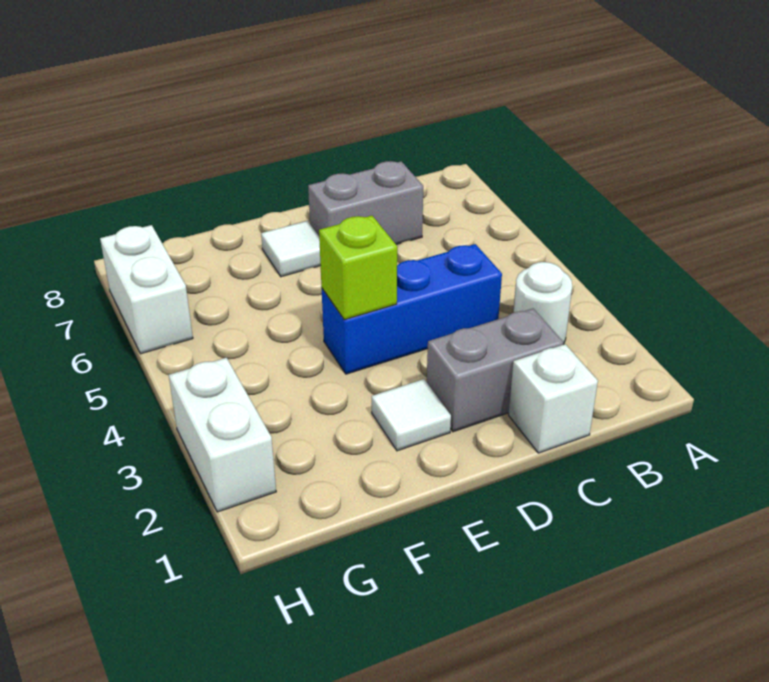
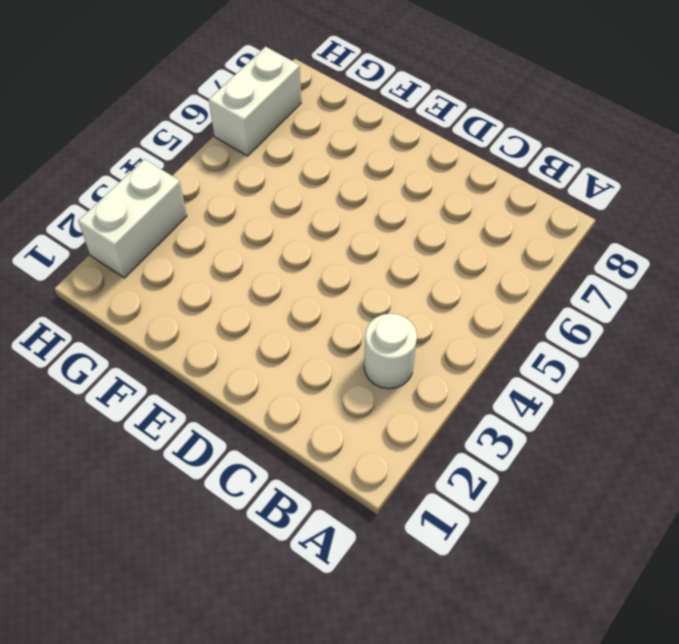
none -> white 1x1 brick [509,344,598,453]
none -> grey 1x2 brick [427,309,564,432]

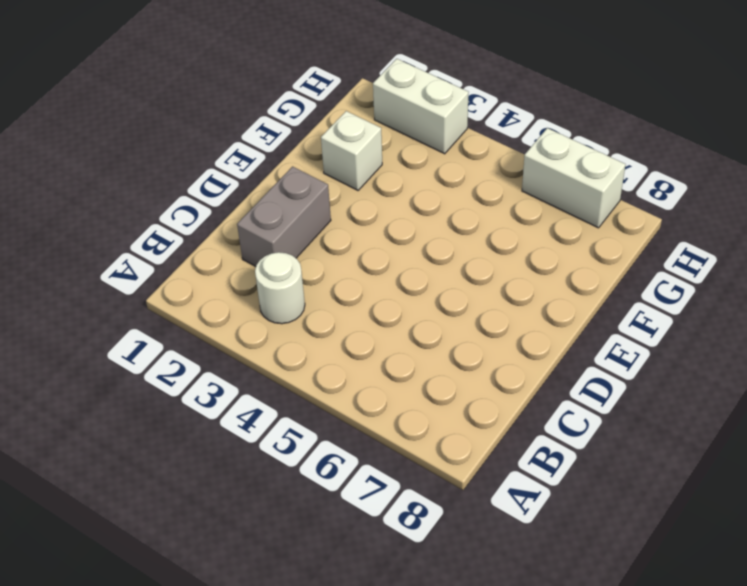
white 1x1 brick [321,111,382,190] -> white 1x1 brick moved to [509,344,598,453]
none -> blue 1x3 brick [322,244,502,374]
none -> grey 1x2 brick [308,161,423,245]

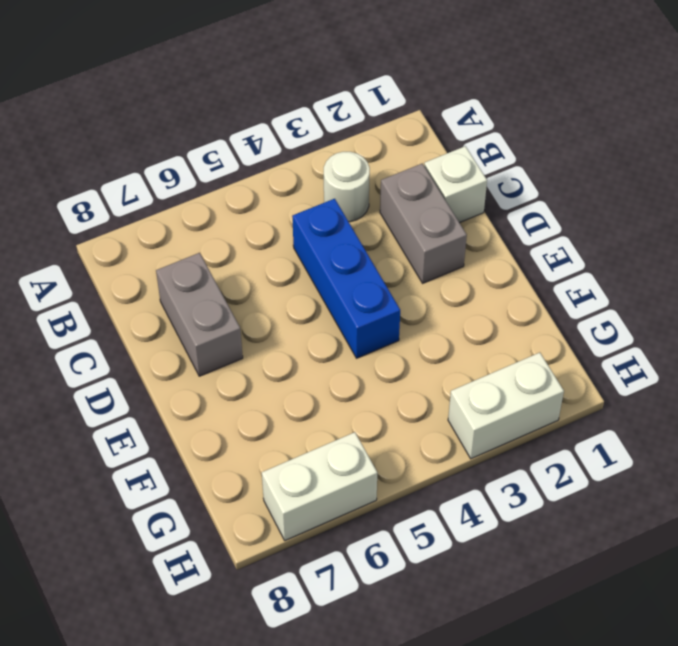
none -> white 1x1 tile [372,379,451,451]
none -> white 1x1 tile [261,221,321,277]

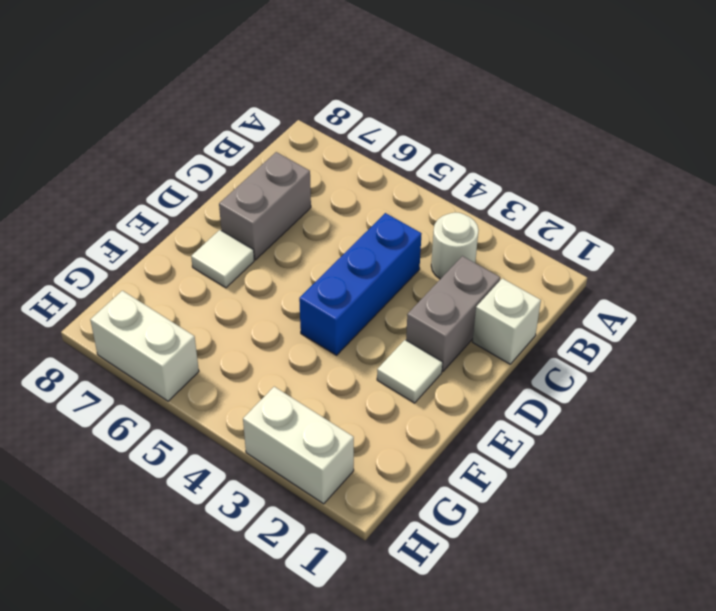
none -> lime 1x1 brick [319,216,397,320]

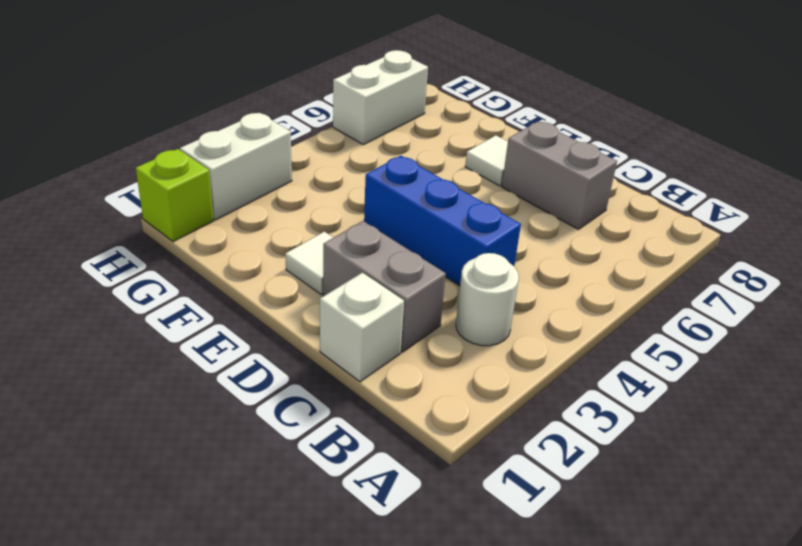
lime 1x1 brick [136,149,214,242] -> lime 1x1 brick moved to [319,216,397,320]

